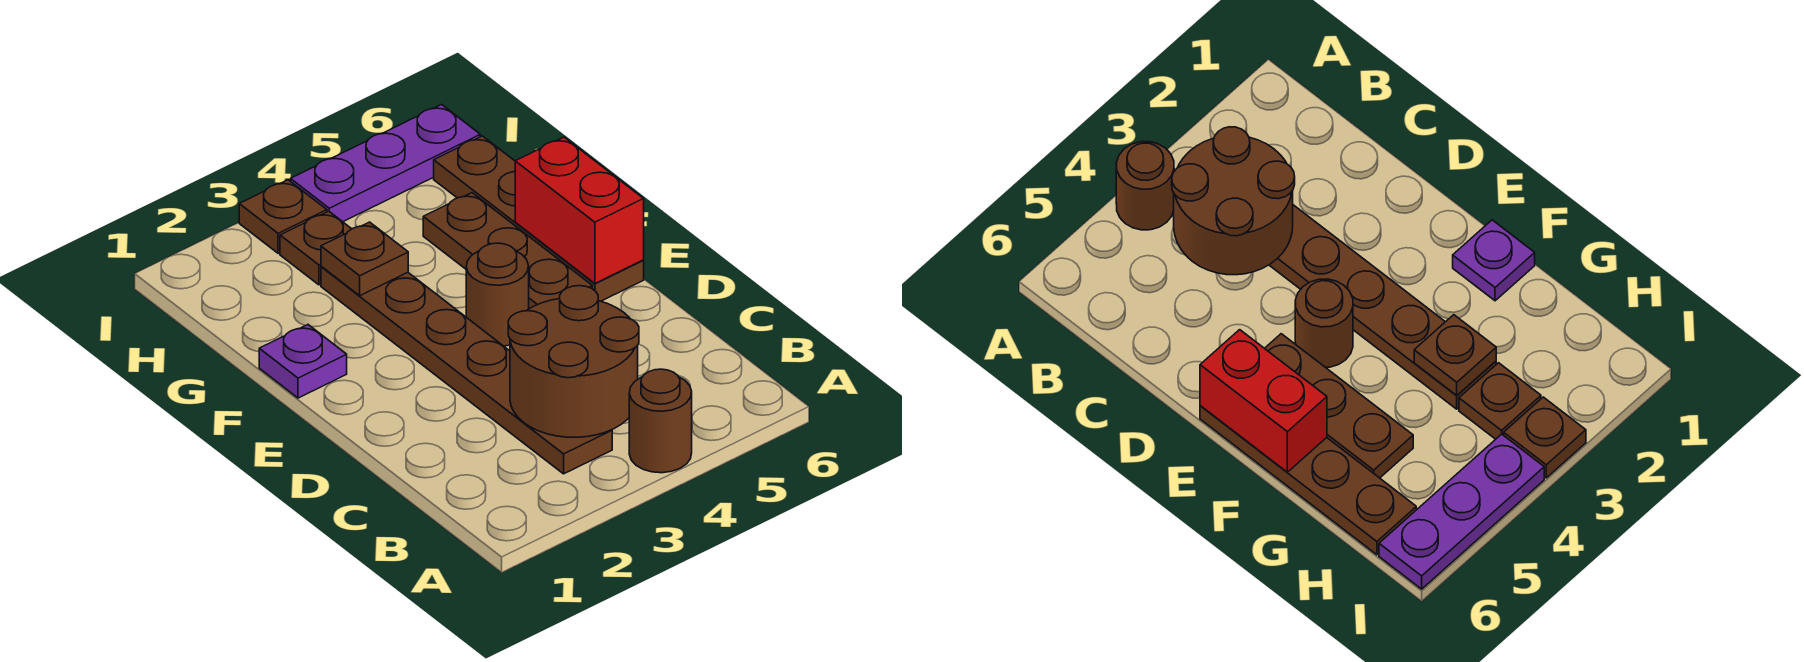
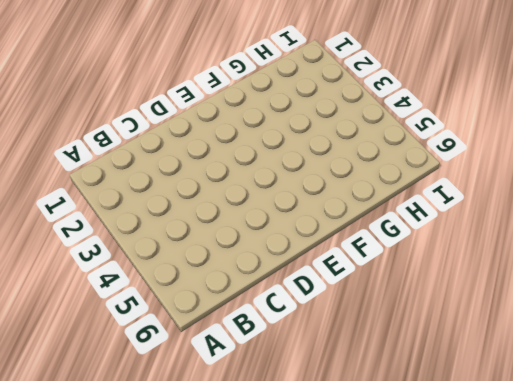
none -> brown 1x1 round brick [629,369,692,473]
none -> brown 1x6 plate [321,266,612,474]
none -> brown 1x1 round brick [466,243,529,346]

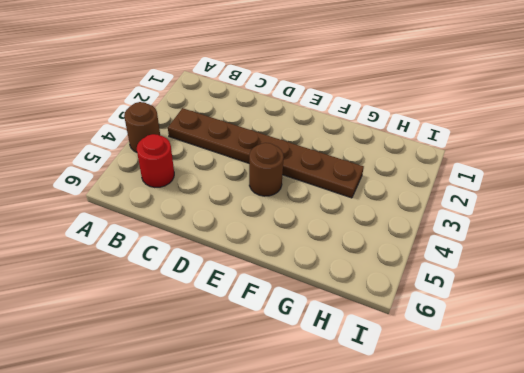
red 1x1 round brick [137,134,174,187] -> none
none -> brown 1x3 plate [423,193,592,309]
none -> brown 1x4 plate [434,136,644,301]
none -> purple 1x1 plate [259,325,347,398]

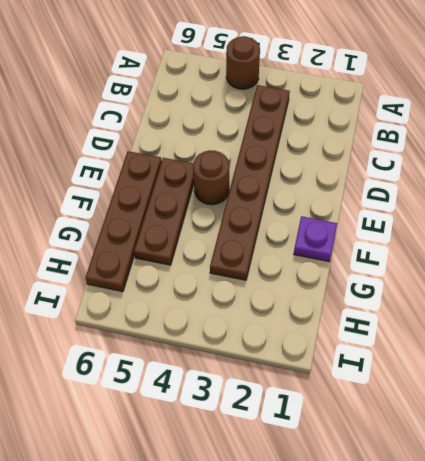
none -> brown 1x1 plate [280,211,351,285]
none -> brown 1x1 plate [239,180,327,253]
none -> purple 1x3 plate [291,105,480,222]

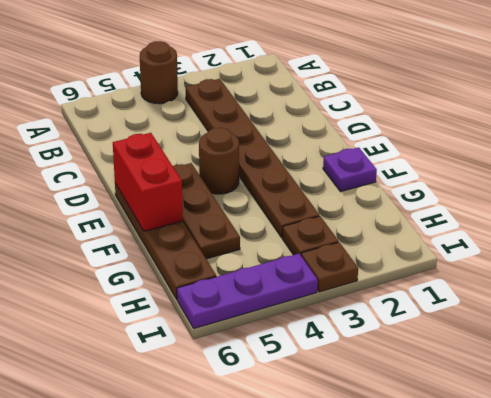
none -> brown 2x2 round brick [508,286,639,437]
none -> brown 1x1 plate [321,222,408,296]

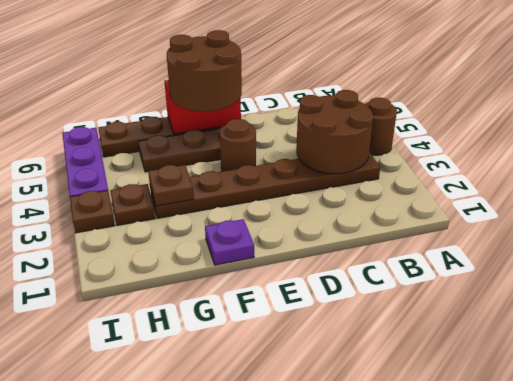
brown 2x2 round brick [167,30,242,112] -> none

